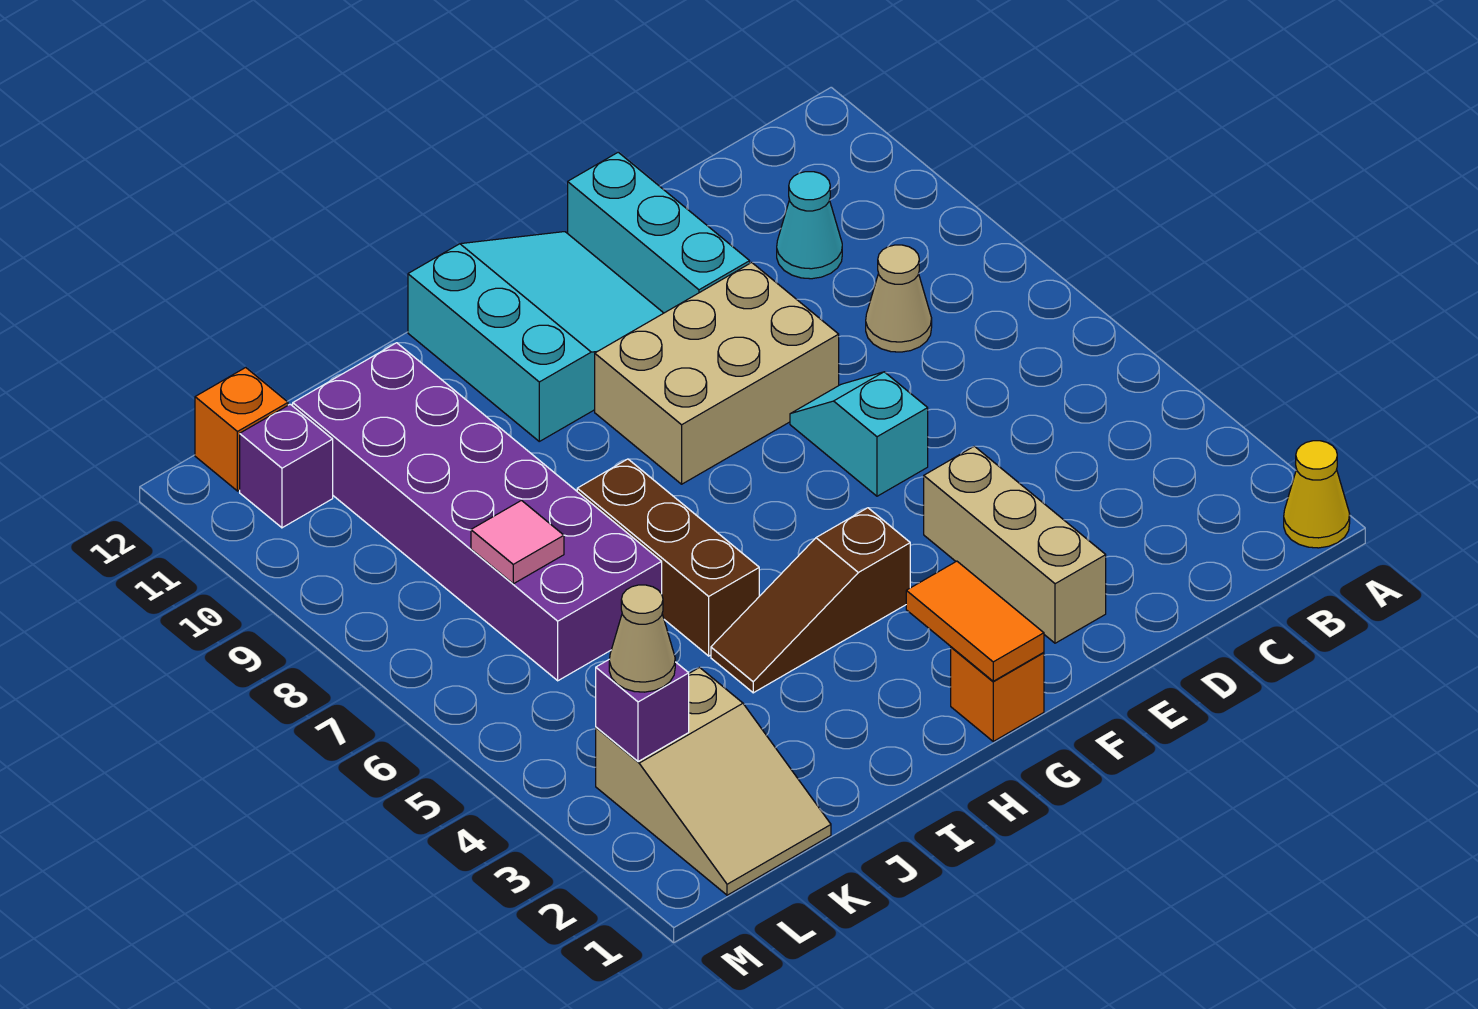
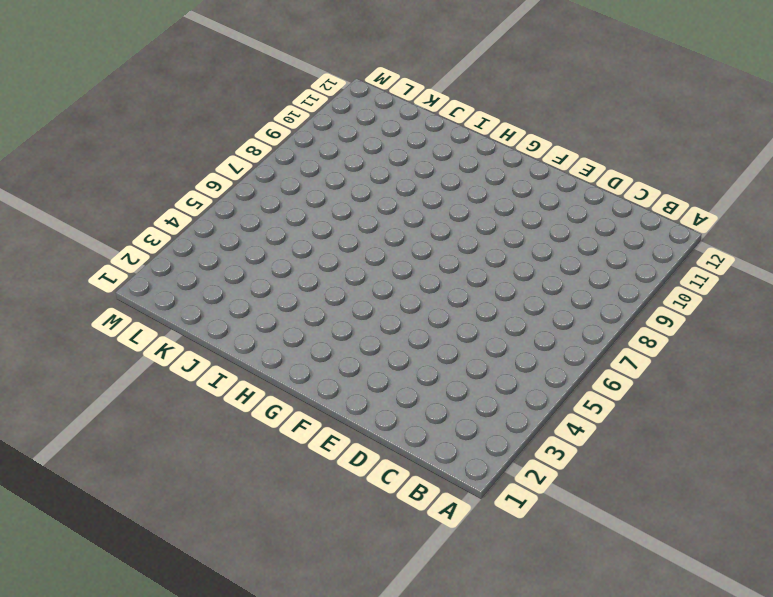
none -> yellow 1x1 cone [1284,441,1350,548]
none -> tan 1x1 cone [866,245,932,352]
none -> cyan 1x1 cone [777,172,842,279]

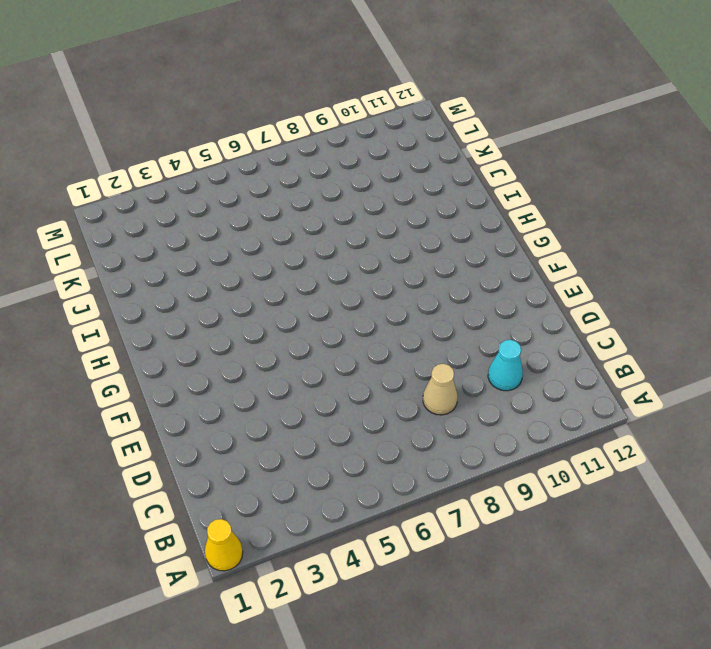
none -> tan 1x3 brick [924,446,1106,643]
none -> cyan 1x2 slope [790,372,928,496]
none -> tan 2x3 brick [595,263,839,484]

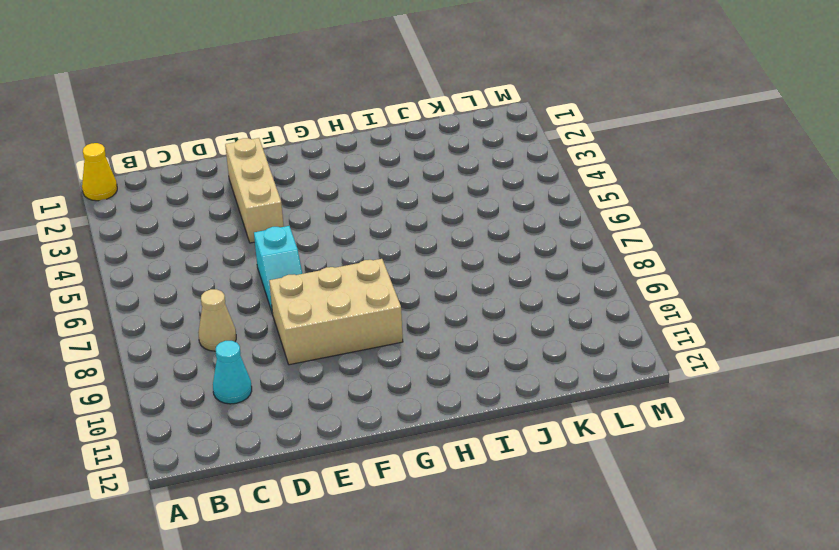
none -> cyan 1x3 brick [568,152,750,313]
none -> cyan 3x3 slope [408,232,663,441]
none -> orange 1x1 brick [951,647,1044,741]

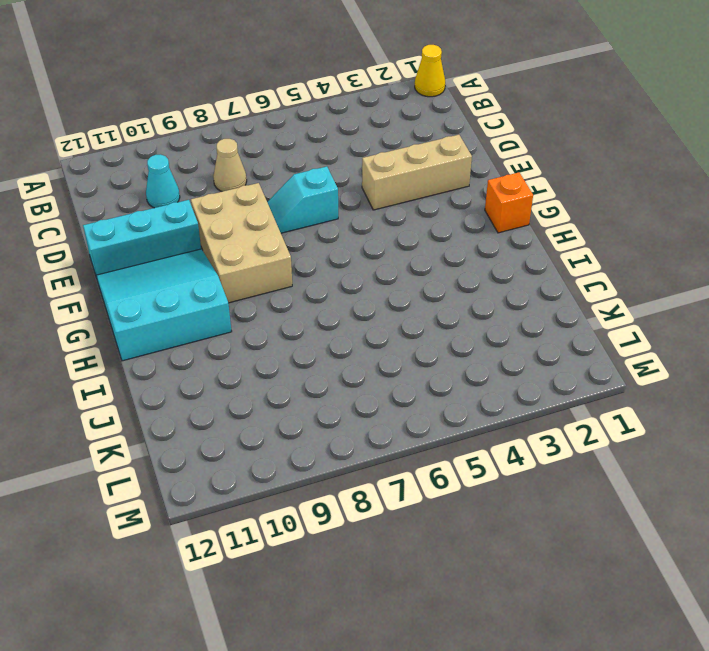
none -> brown 1x3 slope [711,508,910,693]
none -> brown 1x3 brick [577,459,759,656]
none -> purple 2x6 brick [293,343,662,681]

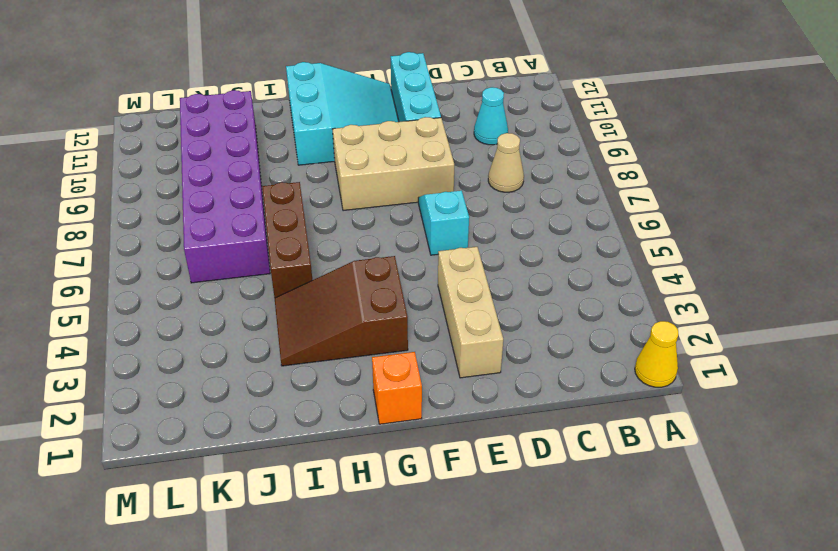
brown 2x3 slope [275,256,408,366] -> brown 1x3 slope [711,508,910,693]
none -> tan 2x3 slope [596,668,831,895]
none -> purple 1x1 brick [240,404,333,528]
none -> orange 1x1 brick [195,368,288,491]

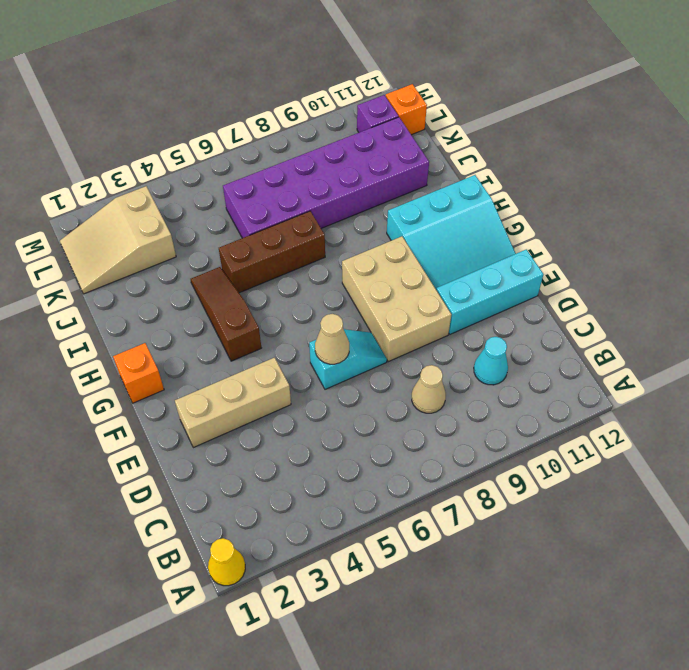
tan 1x1 cone [315,314,349,364] -> tan 1x1 cone moved to [609,585,675,692]
none -> orange 1x2 tile [906,561,1044,681]
none -> pink 1x1 tile [471,501,564,584]
none -> purple 1x1 brick [596,660,689,762]

